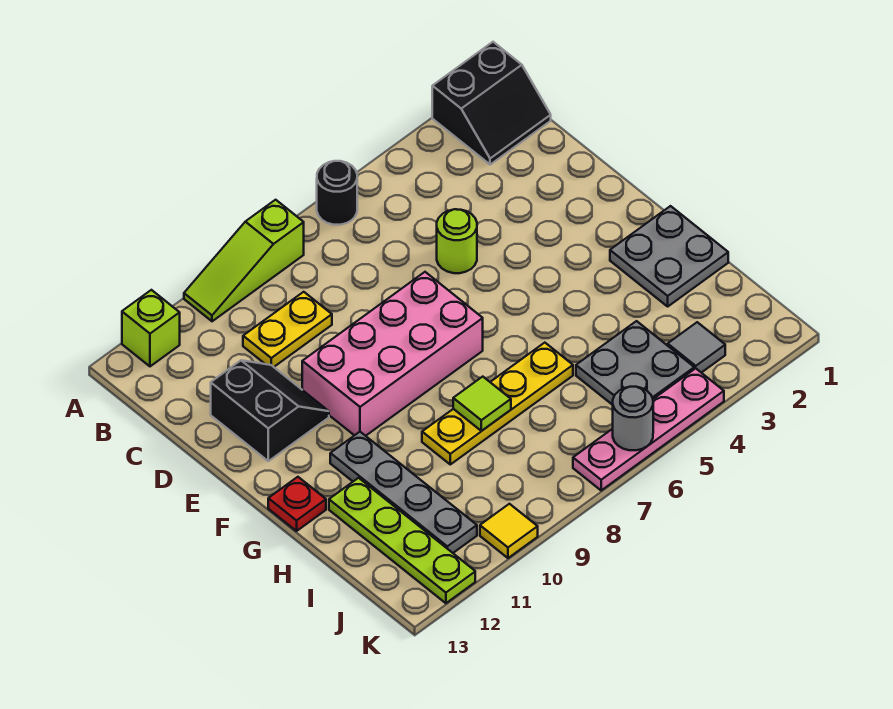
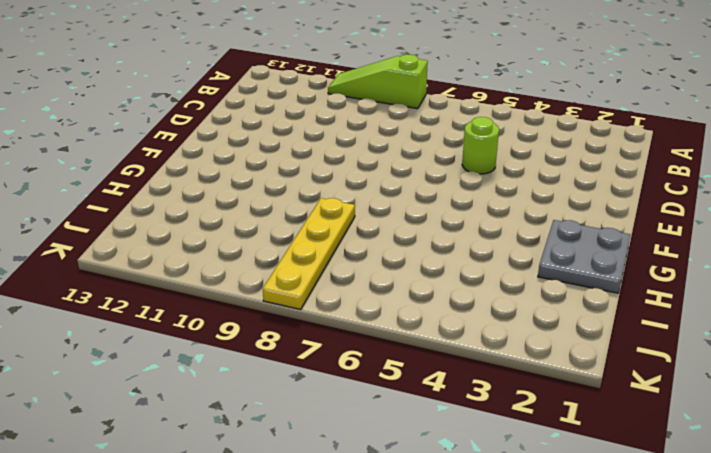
yellow 1x4 plate [263,198,355,310] -> yellow 1x4 plate turned to [422,343,573,464]
none -> black 2x2 slope [432,42,551,165]
none -> black 1x1 round brick [317,161,357,225]
none -> lime 1x1 brick [122,290,180,366]

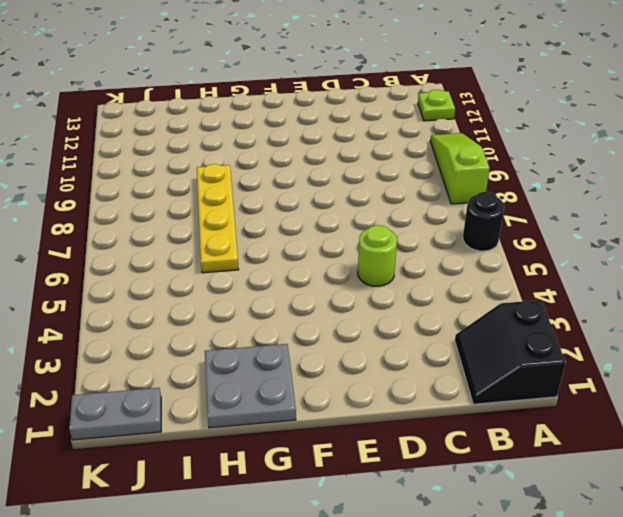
lime 1x1 plate [418,90,455,121] -> lime 1x1 brick [122,290,180,366]
grey 1x2 plate [69,388,161,440] -> none
none -> yellow 1x2 plate [243,292,332,367]
none -> black 2x2 slope [211,360,329,461]
none -> pink 2x4 brick [302,272,483,436]

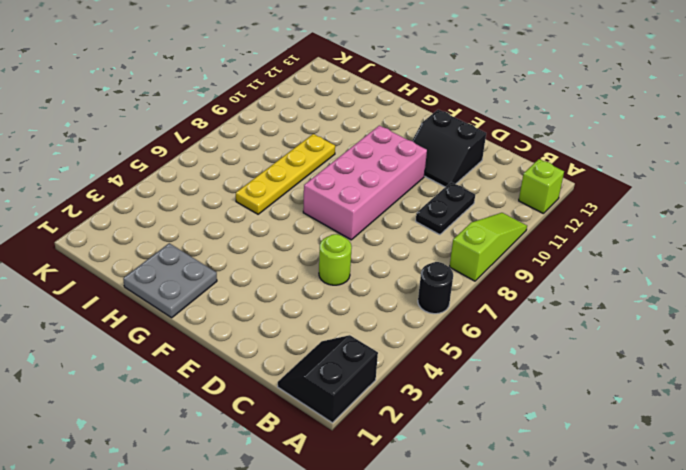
black 1x2 plate [416,182,475,235] -> yellow 1x2 plate [243,292,332,367]
none -> grey 1x4 plate [330,432,477,553]
none -> red 1x1 plate [268,477,326,531]
none -> lime 1x4 plate [329,478,475,603]

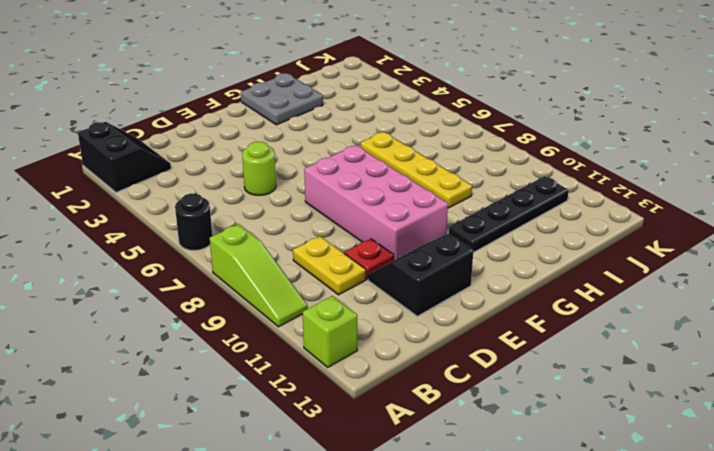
red 1x1 plate [344,239,394,280] -> red 1x1 plate moved to [268,477,326,531]
black 1x4 plate [449,176,569,253] -> grey 1x4 plate [330,432,477,553]
none -> lime 1x4 plate [329,478,475,603]
none -> grey 2x2 plate [576,321,694,405]
none -> grey 1x1 tile [668,322,725,373]

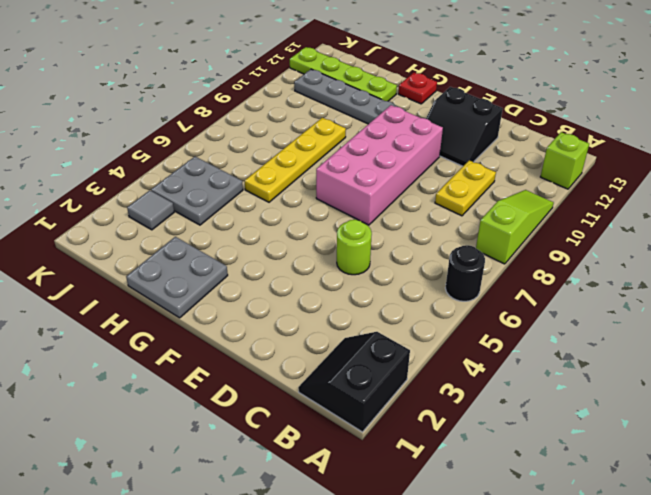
none -> pink 1x4 plate [573,368,724,490]
none -> yellow 1x1 tile [480,504,538,558]
none -> lime 1x1 tile [453,377,511,431]

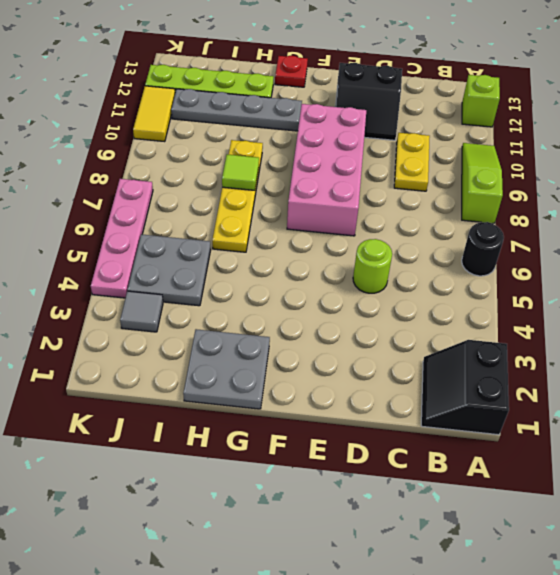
yellow 1x2 tile [133,86,175,142] -> yellow 1x1 tile [480,504,538,558]
none -> grey 1x1 round brick [613,387,653,450]

